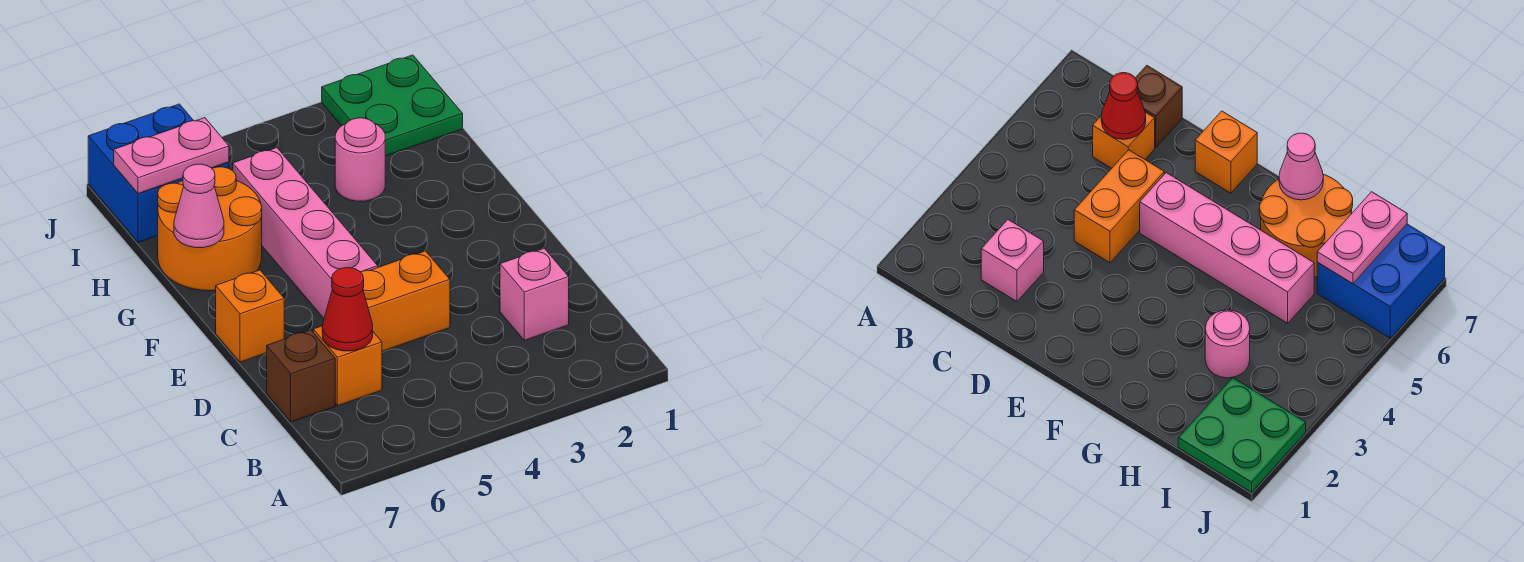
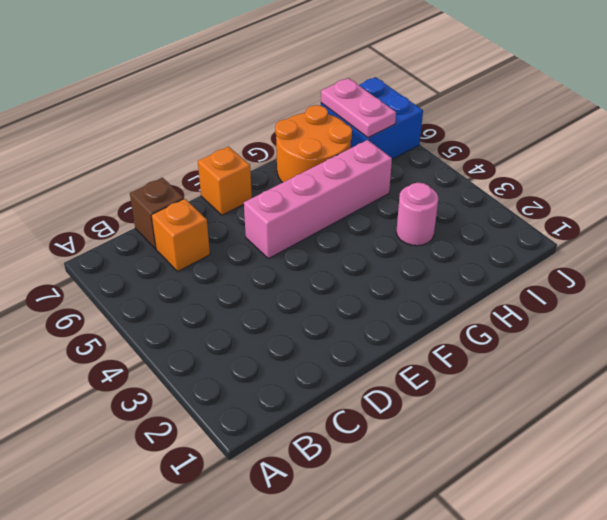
none -> pink 1x1 brick [500,248,569,340]
none -> orange 1x2 brick [361,251,450,351]
none -> green 2x2 plate [322,55,463,156]

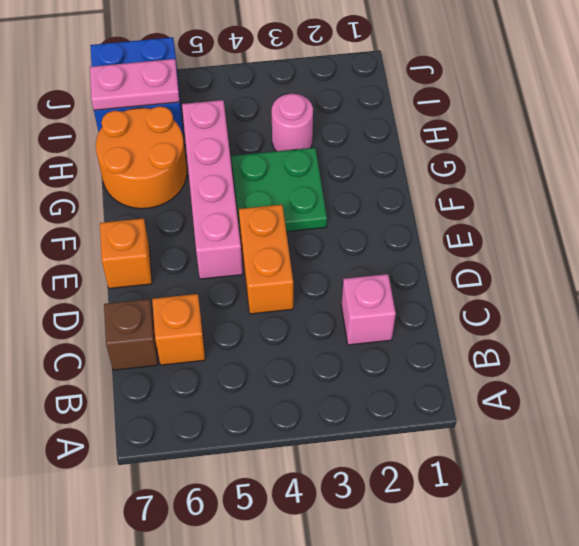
orange 1x2 brick [239,205,293,314] -> orange 1x2 brick turned to [361,251,450,351]
green 2x2 plate [231,148,327,232] -> green 2x2 plate moved to [322,55,463,156]
none -> red 1x1 cone [322,268,373,351]
none -> pink 1x1 cone [174,164,224,248]

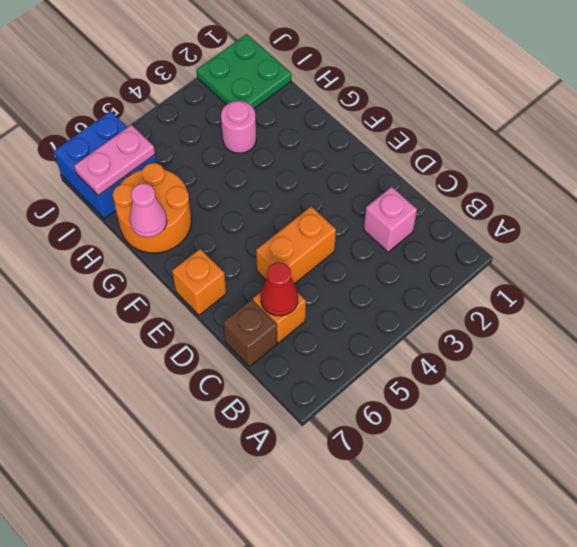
none -> pink 1x4 brick [233,148,378,318]

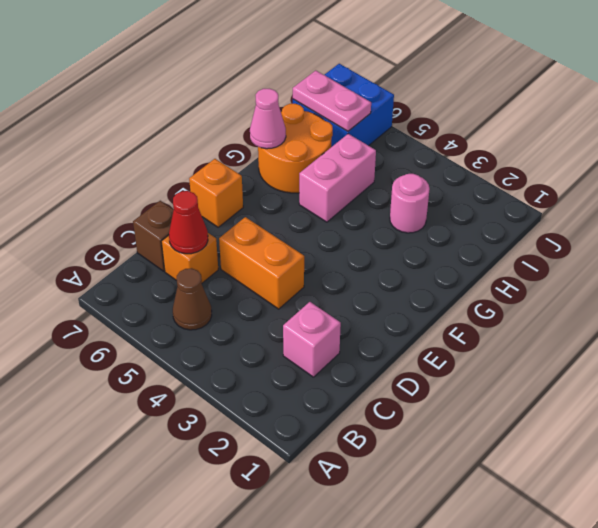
brown 1x1 cone [173,268,212,330] -> none
pink 1x2 brick [299,134,376,222] -> pink 1x4 brick [233,148,378,318]
none -> green 2x2 plate [322,55,463,156]

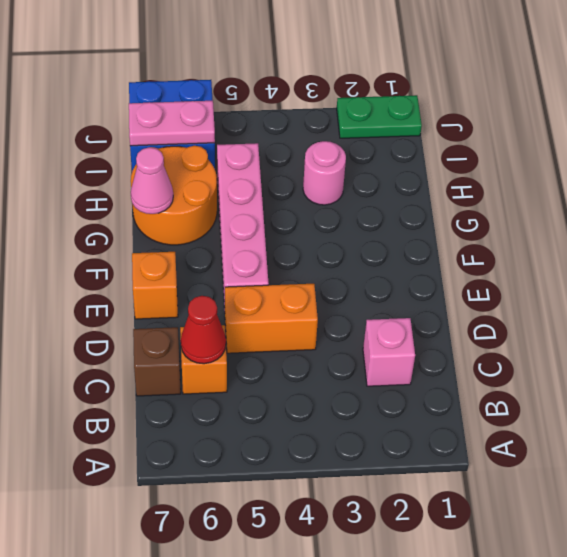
green 1x2 plate [337,95,422,138] -> green 2x2 plate [322,55,463,156]

